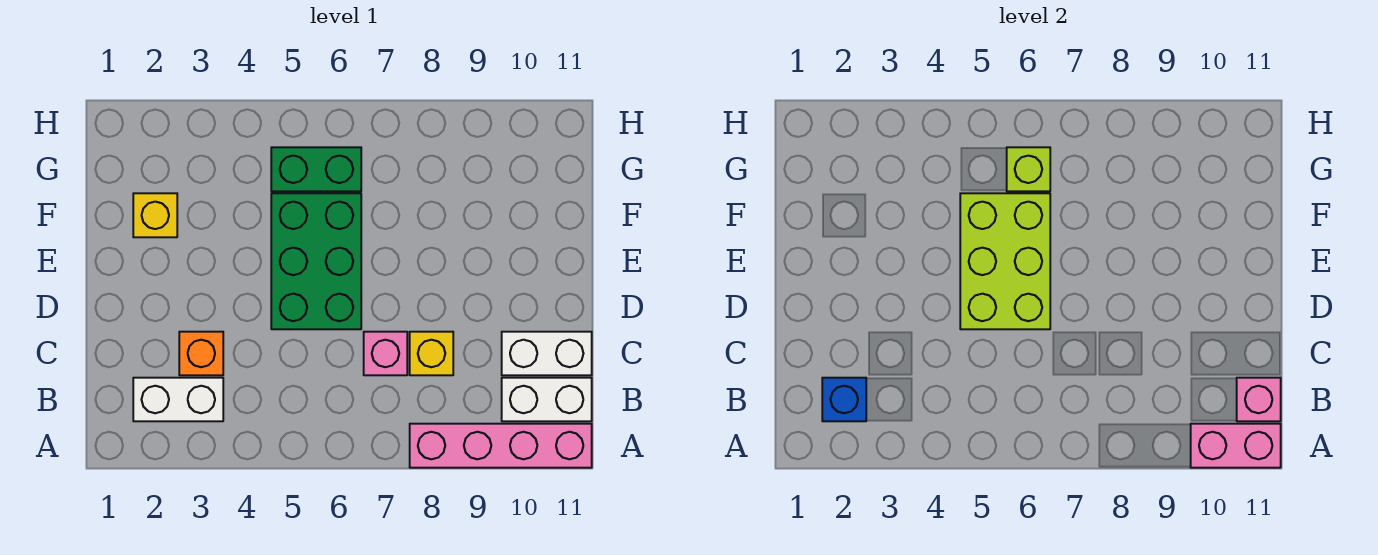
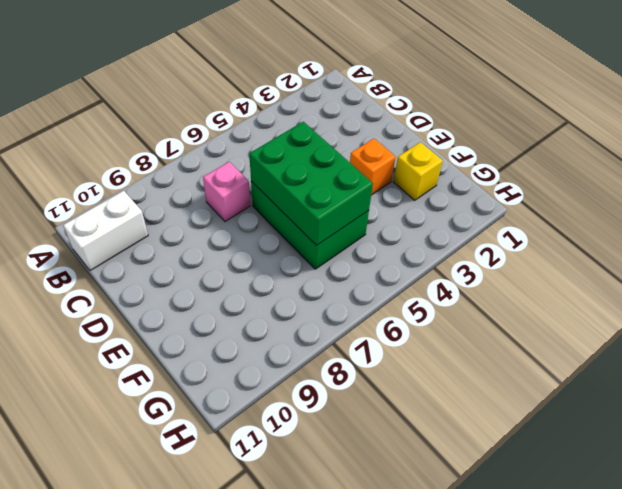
green 2x3 brick [249,122,373,245] -> lime 2x3 brick [960,193,1050,329]
orange 1x1 brick [350,139,395,195] -> orange 1x1 brick moved to [179,332,223,375]
none -> pink 1x4 brick [410,424,592,468]
none -> white 1x2 brick [133,378,223,421]
none -> yellow 1x1 brick [410,332,453,375]

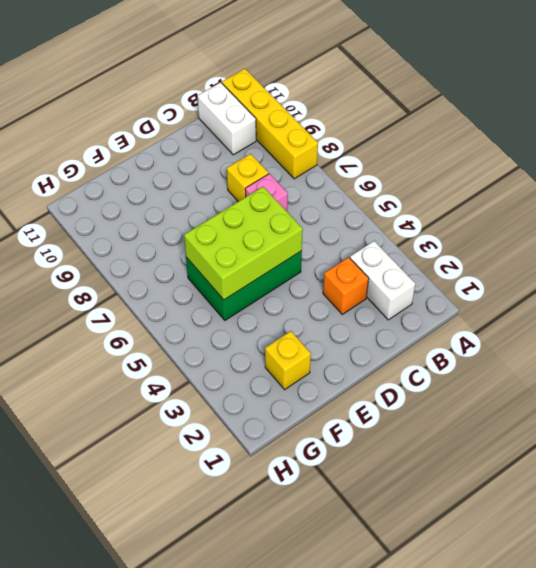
yellow 1x4 brick [222,69,318,179] -> pink 1x4 brick [410,424,592,468]
none -> white 1x2 brick [502,332,592,375]
none -> green 1x2 brick [271,147,361,191]
none -> pink 1x2 brick [1191,424,1281,468]

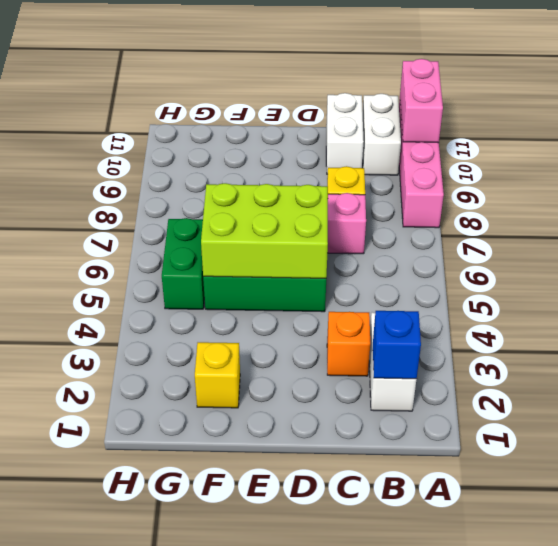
none -> pink 1x1 brick [1237,378,1281,421]
none -> lime 1x1 brick [1007,147,1050,191]

